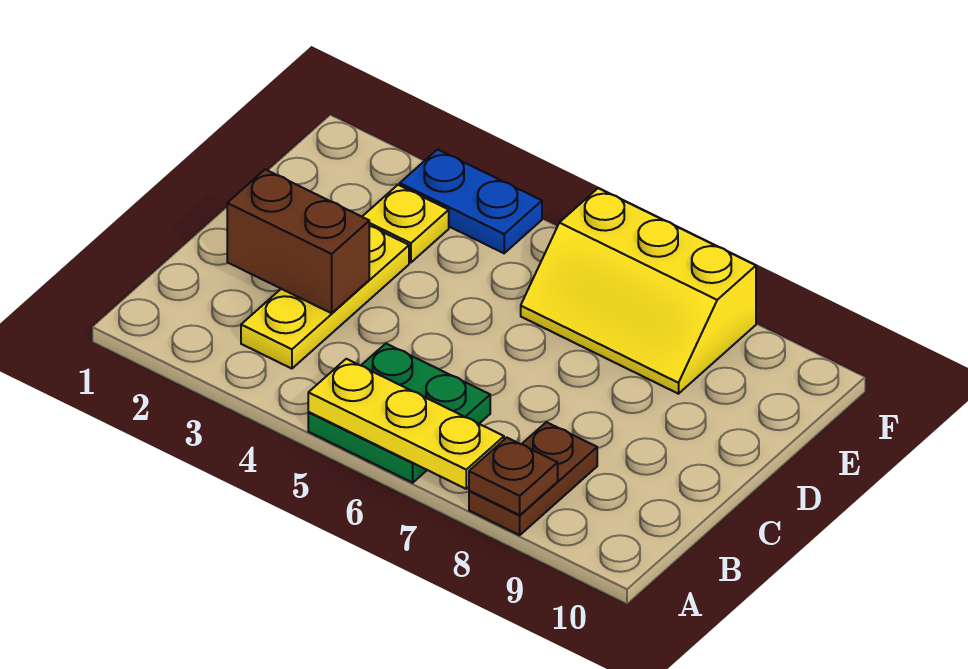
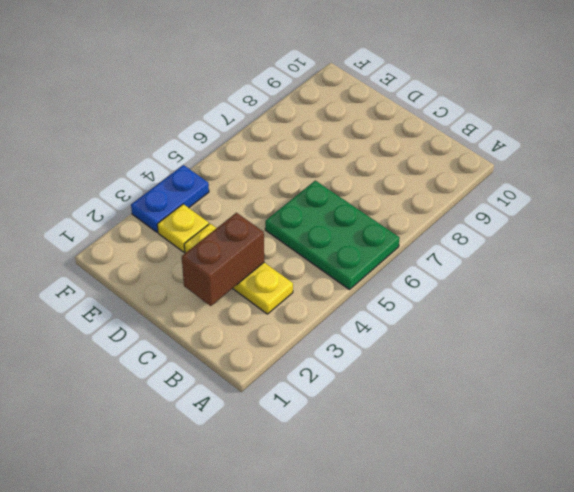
green 2x3 plate [265,181,399,290] -> green 2x2 plate [308,344,490,483]
none -> brown 1x2 plate [469,422,597,535]
none -> yellow 2x3 slope [521,188,756,394]

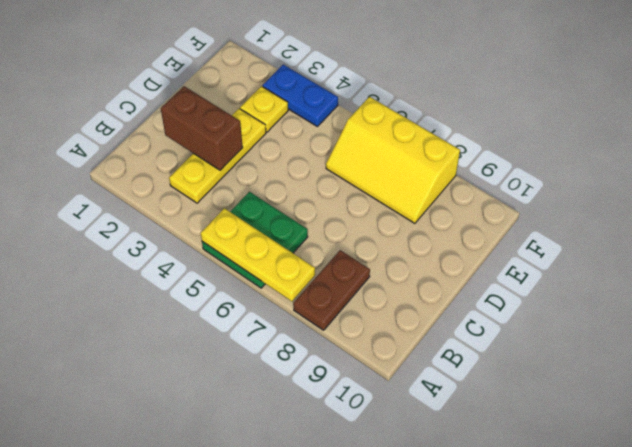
none -> brown 1x1 plate [469,438,558,515]

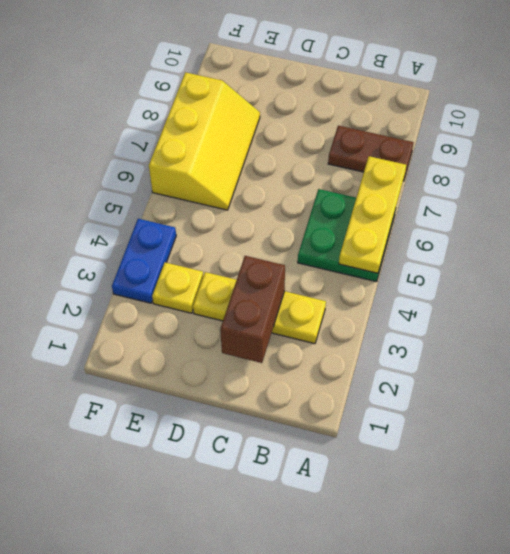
none -> brown 1x1 plate [469,438,558,515]

